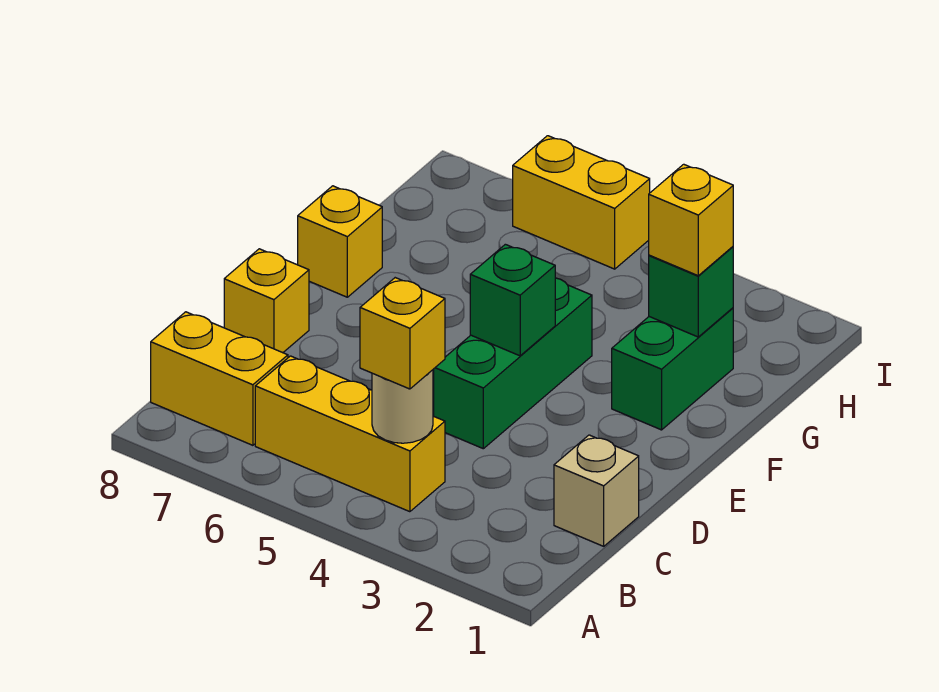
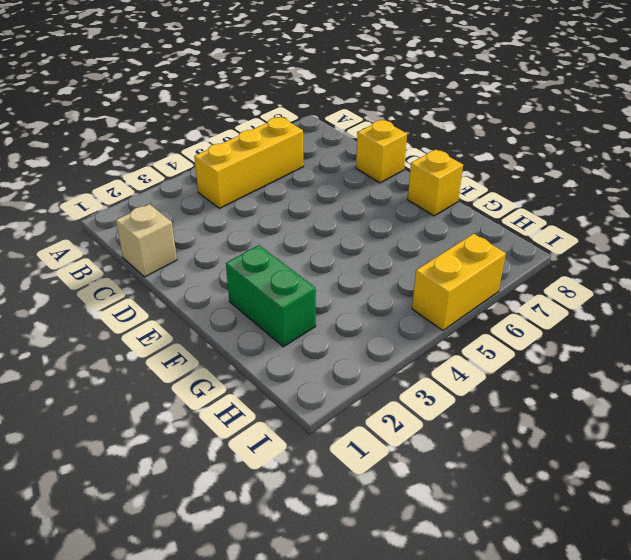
none -> yellow 1x2 brick [151,312,288,445]
none -> green 1x3 brick [434,278,592,449]
none -> tan 1x1 round brick [372,370,433,443]

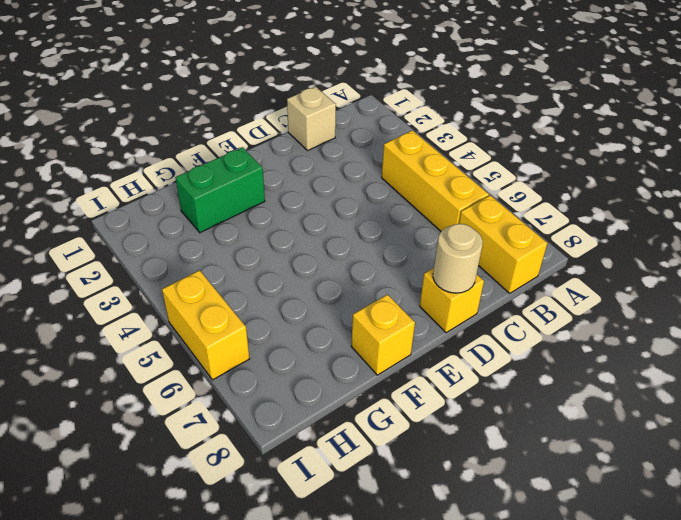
tan 1x1 round brick [433,224,483,293] -> tan 1x1 round brick moved to [372,370,433,443]
none -> green 1x3 brick [434,278,592,449]
none -> green 1x1 brick [470,244,555,356]
none -> green 1x1 brick [649,247,733,337]

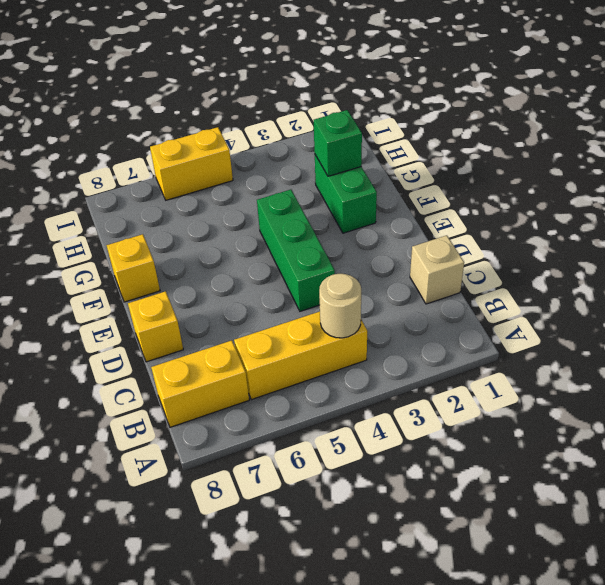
none -> green 1x1 brick [470,244,555,356]
none -> yellow 1x1 brick [360,278,445,389]
none -> yellow 1x1 brick [649,164,733,276]

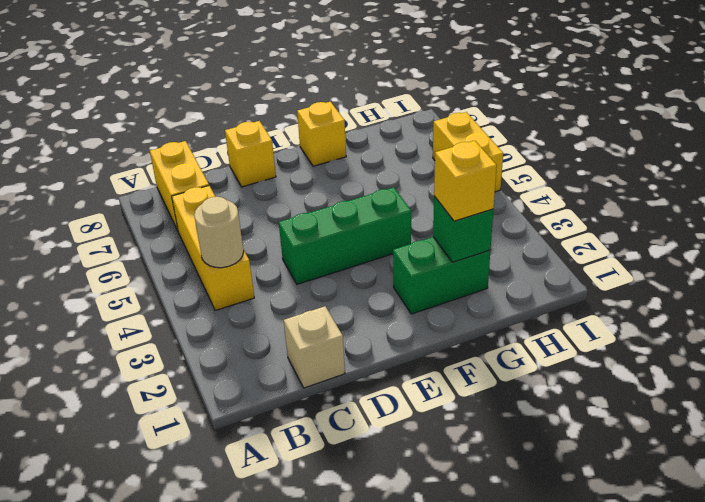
none -> green 1x1 brick [470,244,555,356]
none -> yellow 1x1 brick [360,278,445,389]

